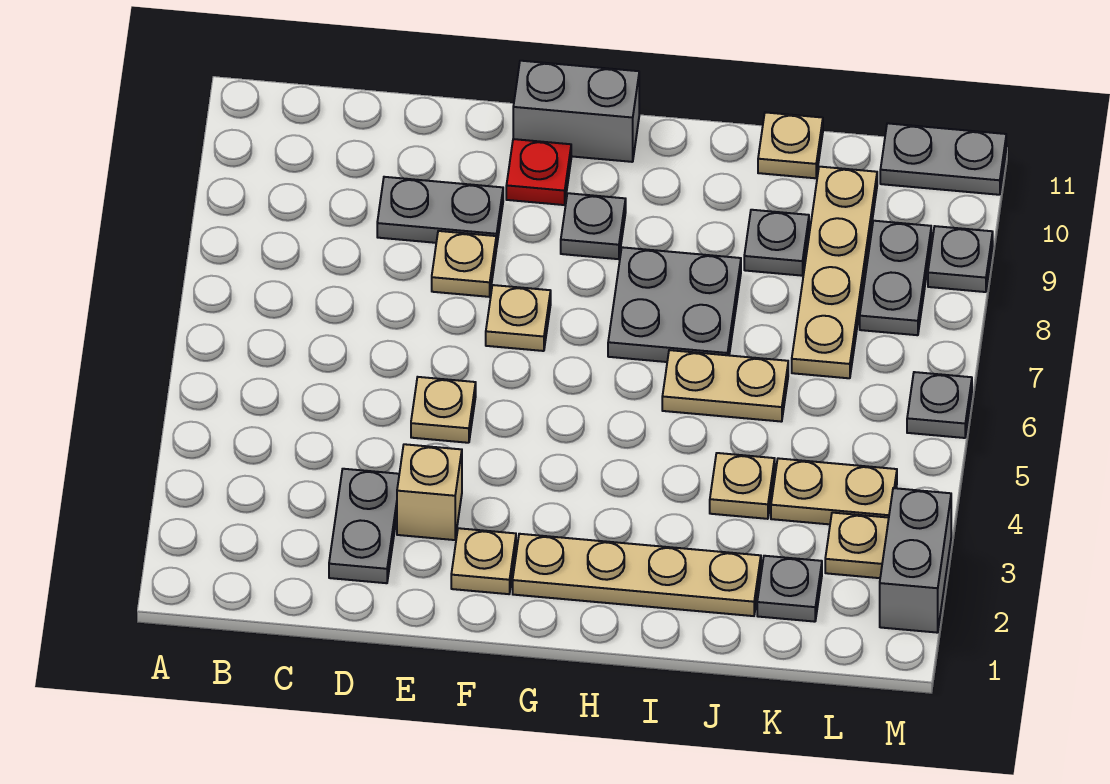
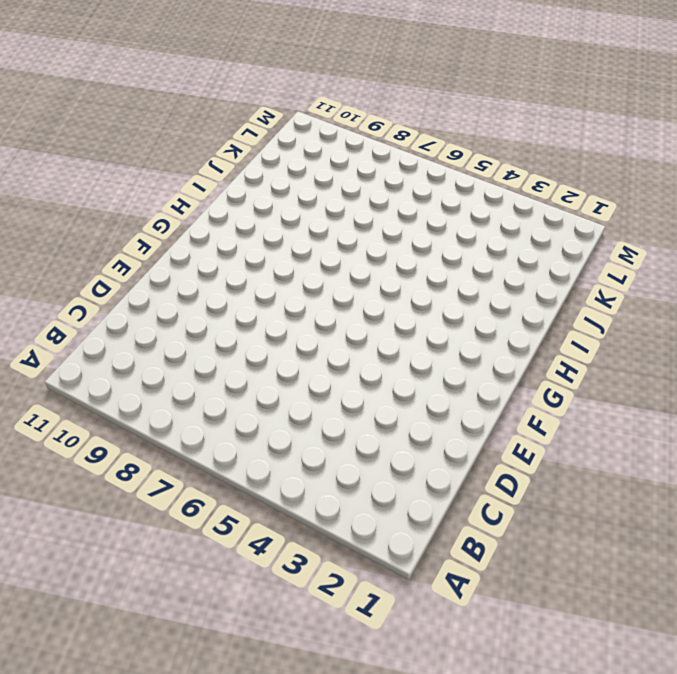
none -> grey 1x2 plate [329,469,399,583]
none -> grey 1x2 plate [377,177,503,248]
none -> tan 1x1 brick [397,444,462,540]

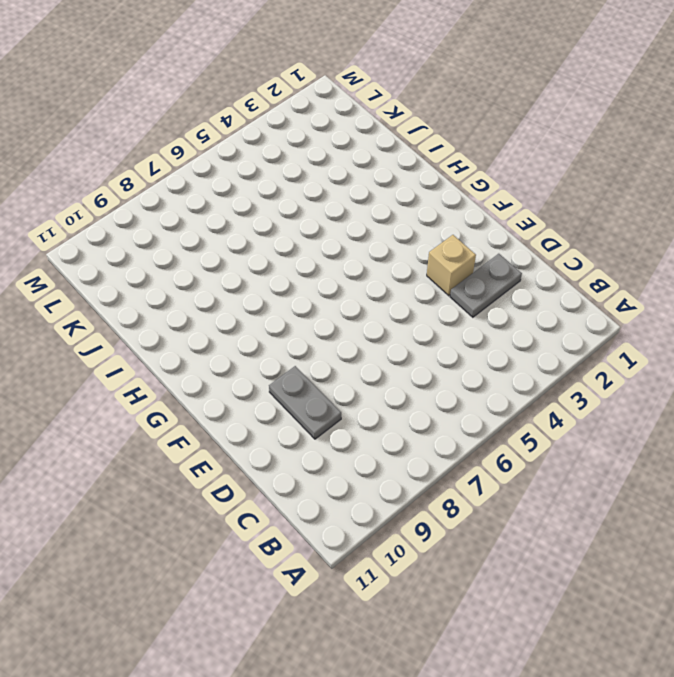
none -> tan 1x1 plate [411,377,476,443]
none -> tan 1x1 plate [432,231,496,297]
none -> tan 1x1 plate [451,528,516,594]

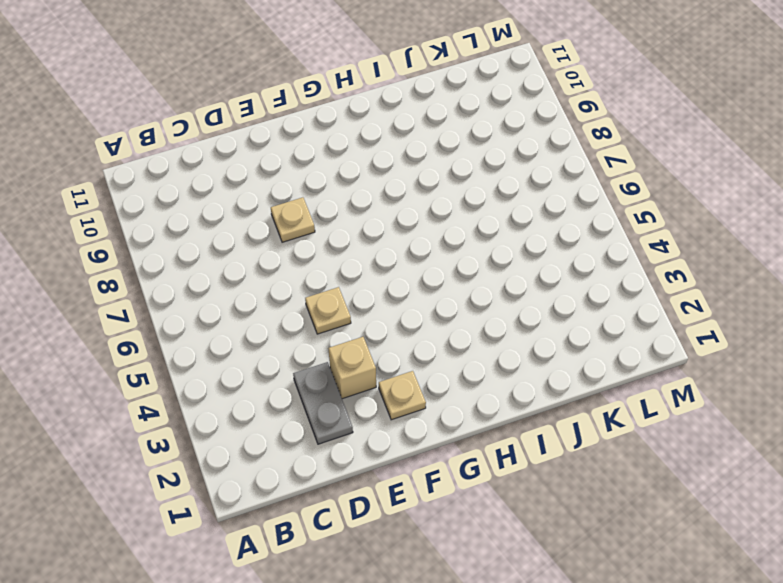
none -> grey 1x2 plate [377,177,503,248]
none -> tan 1x1 plate [486,285,551,351]
none -> red 1x1 plate [506,139,571,205]

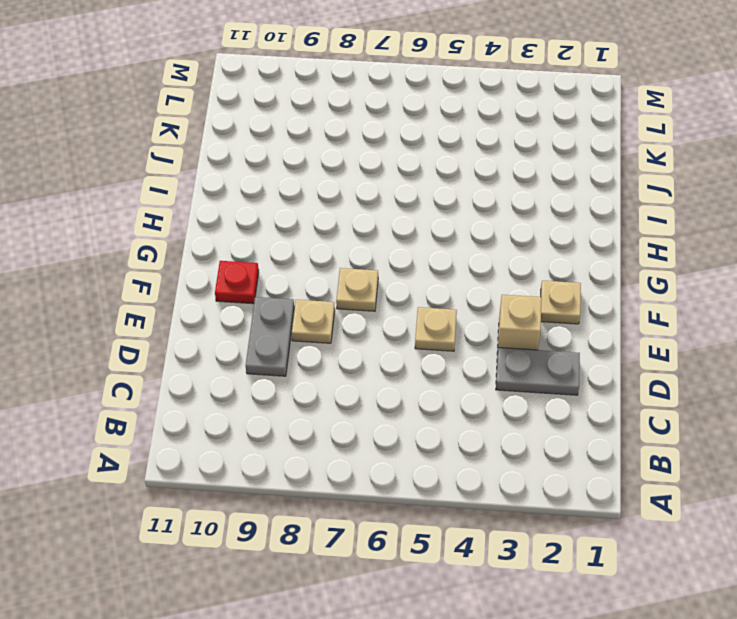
none -> grey 1x2 brick [513,61,639,162]
none -> tan 1x4 plate [513,534,761,616]
none -> grey 1x1 plate [561,193,626,259]

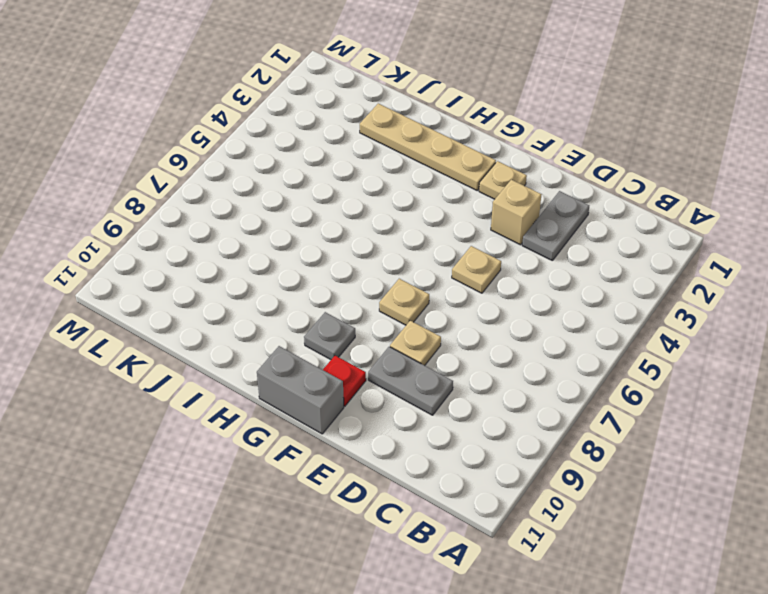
none -> grey 2x2 plate [608,247,741,362]
none -> tan 1x2 plate [662,350,788,422]
none -> tan 1x1 plate [710,453,775,519]

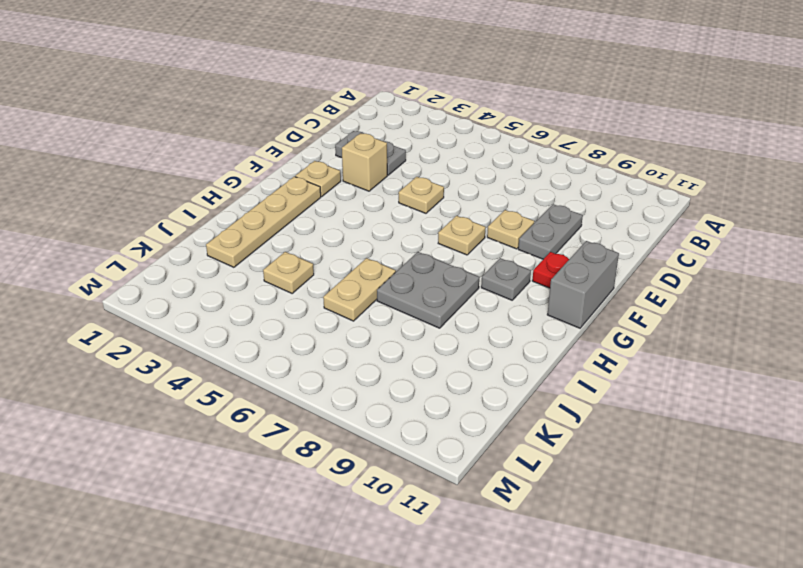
none -> grey 1x1 plate [744,210,809,276]
none -> tan 1x1 plate [758,112,823,178]
none -> grey 1x1 plate [757,556,822,622]

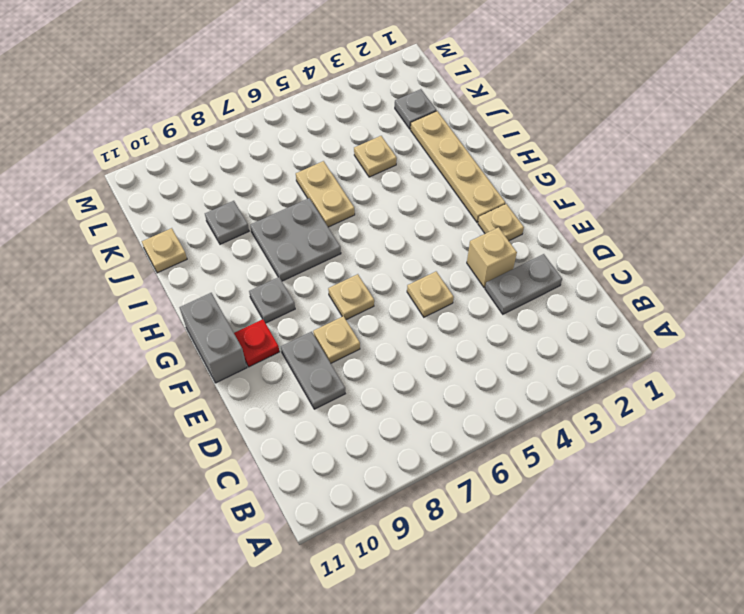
none -> tan 1x2 plate [771,458,897,524]
none -> tan 1x4 plate [792,167,877,378]
none -> tan 1x1 plate [825,513,889,578]

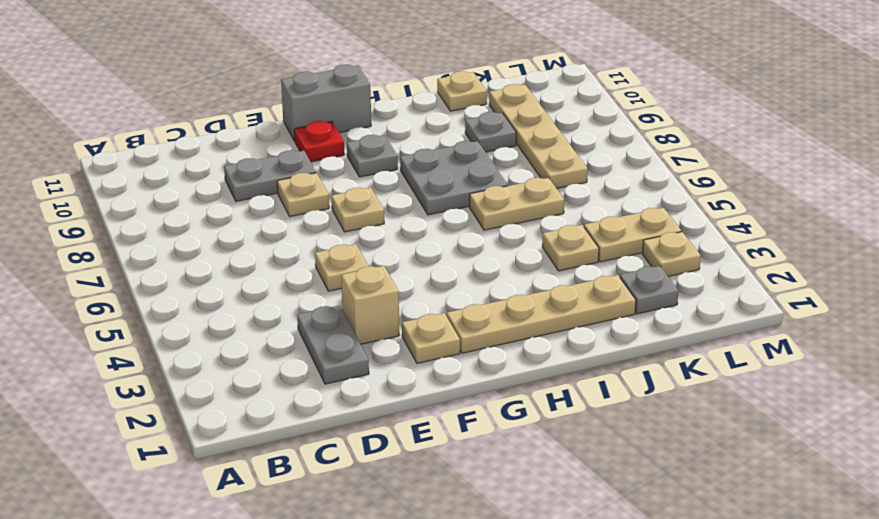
none -> grey 1x2 plate [860,221,931,335]
none -> grey 1x2 plate [880,123,1006,195]
none -> grey 1x2 brick [880,488,951,633]

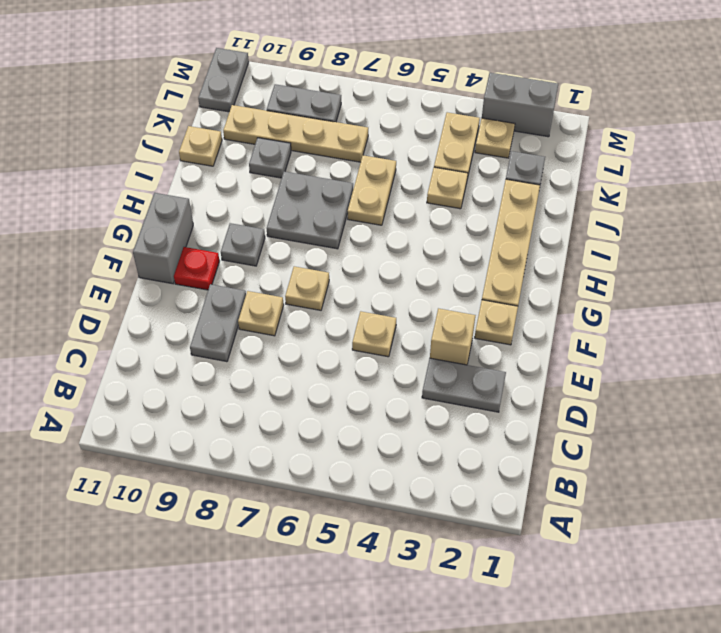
none -> grey 1x1 plate [907,372,972,438]
none -> grey 1x1 plate [928,226,993,292]

